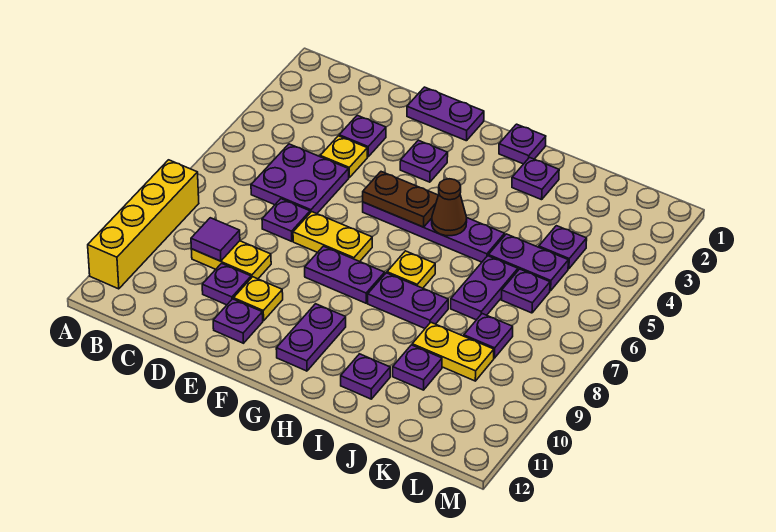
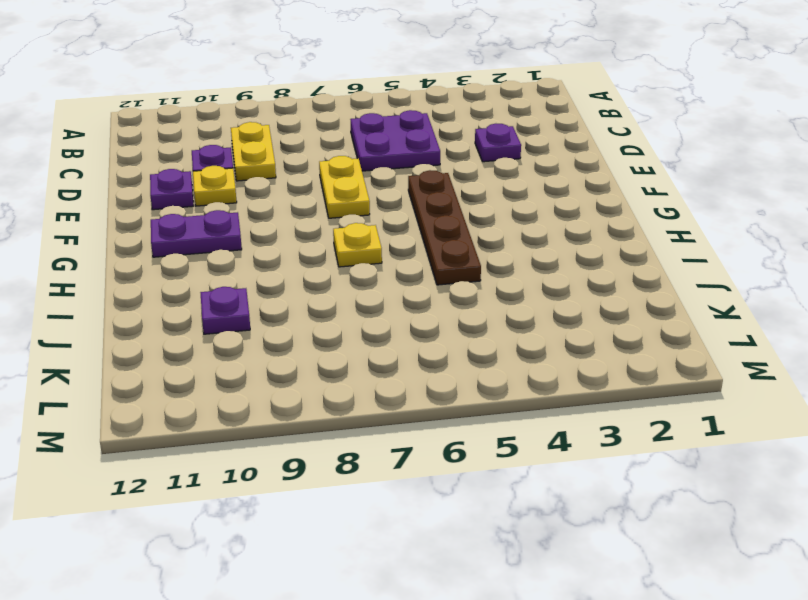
brown 1x4 plate [408,170,481,285] -> purple 1x4 plate [363,202,505,262]
none -> yellow 1x4 brick [88,160,199,289]
none -> yellow 1x1 plate [320,136,367,177]
none -> purple 1x1 plate [262,199,310,241]
none -> purple 1x2 plate [407,87,484,141]

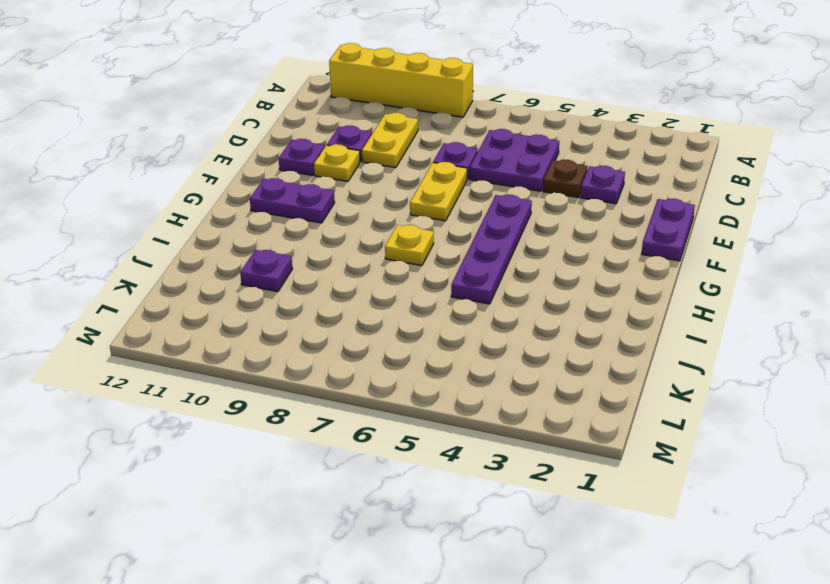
brown 1x1 plate [543,160,587,197] -> yellow 1x1 plate [320,136,367,177]
none -> purple 1x1 plate [400,140,448,182]
none -> purple 1x2 plate [305,246,385,303]
none -> purple 1x1 plate [499,124,546,164]
none -> purple 1x2 plate [368,273,448,328]

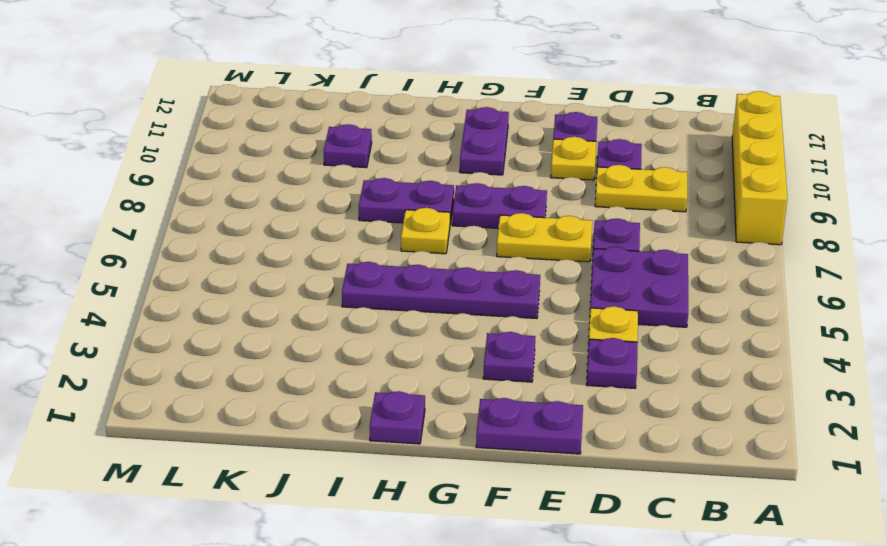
none -> purple 1x1 plate [512,158,559,200]
none -> purple 1x1 plate [341,354,390,399]
none -> purple 1x2 plate [488,234,568,291]
none -> purple 1x2 plate [451,256,518,320]

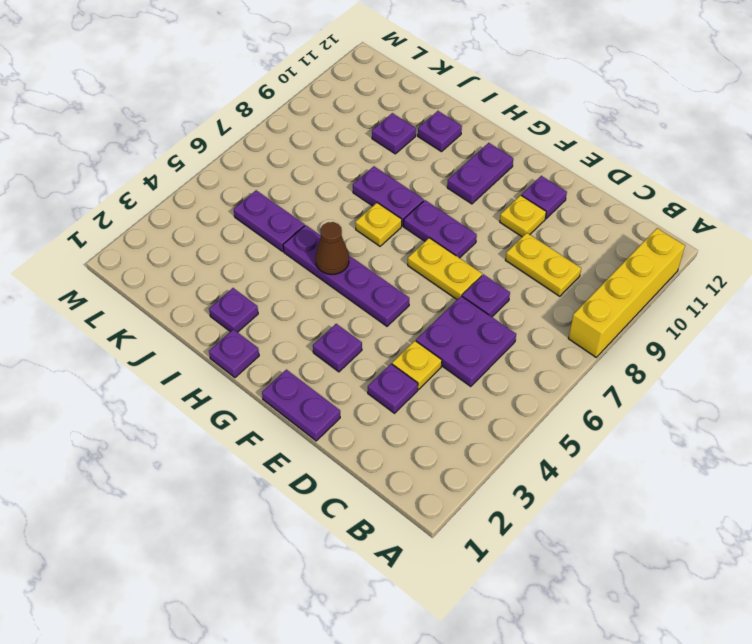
none -> purple 1x1 plate [202,263,251,305]
none -> purple 1x2 plate [451,256,518,320]
none -> yellow 1x2 plate [412,322,494,381]
none -> purple 1x1 plate [539,226,587,269]

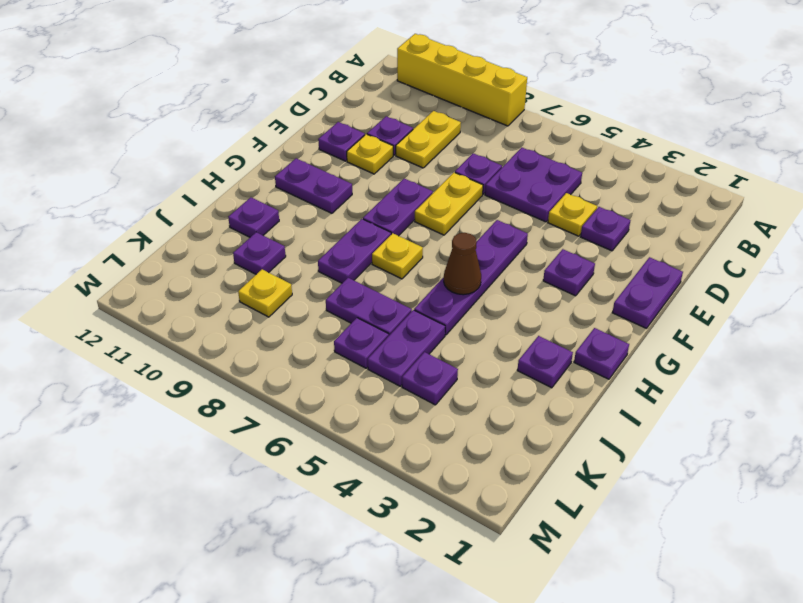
yellow 1x1 plate [238,269,292,317] -> yellow 1x2 plate [412,322,494,381]
none -> purple 1x1 plate [464,314,513,358]
none -> purple 1x1 tile [191,218,240,261]
none -> brown 1x2 plate [363,172,438,227]

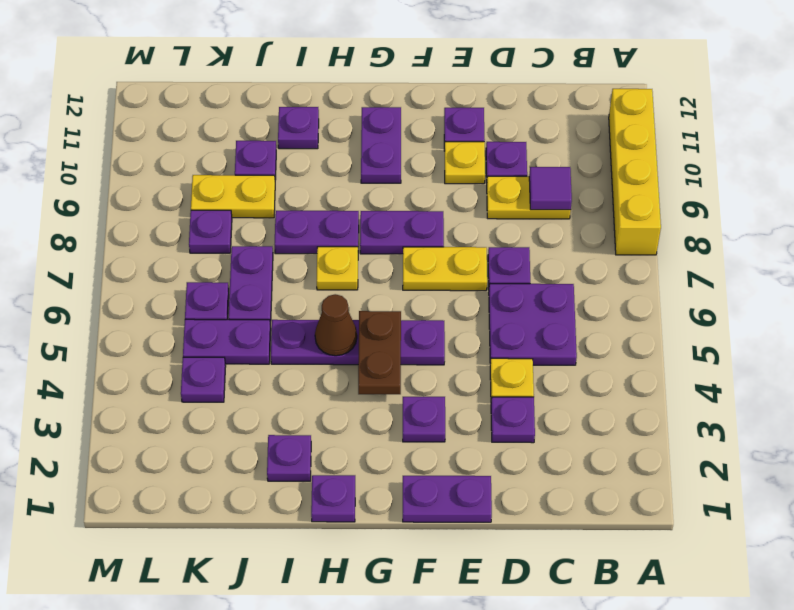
brown 1x2 plate [358,311,401,394] -> brown 1x2 plate turned to [363,172,438,227]

